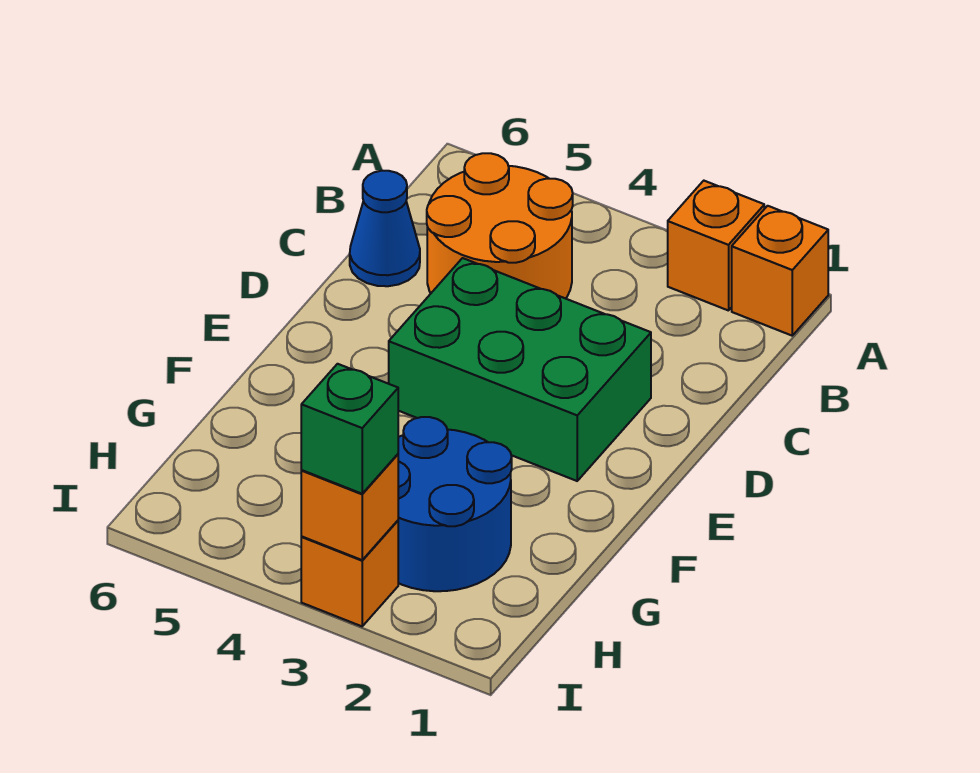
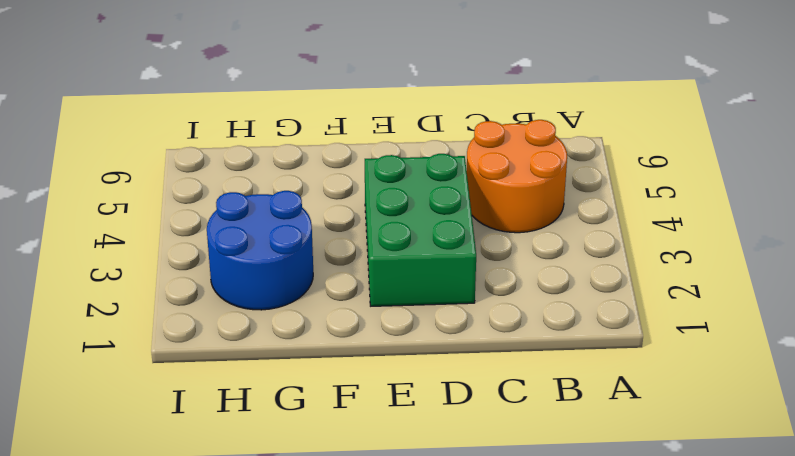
none -> orange 1x1 brick [732,206,828,336]
none -> orange 1x1 brick [668,181,764,311]

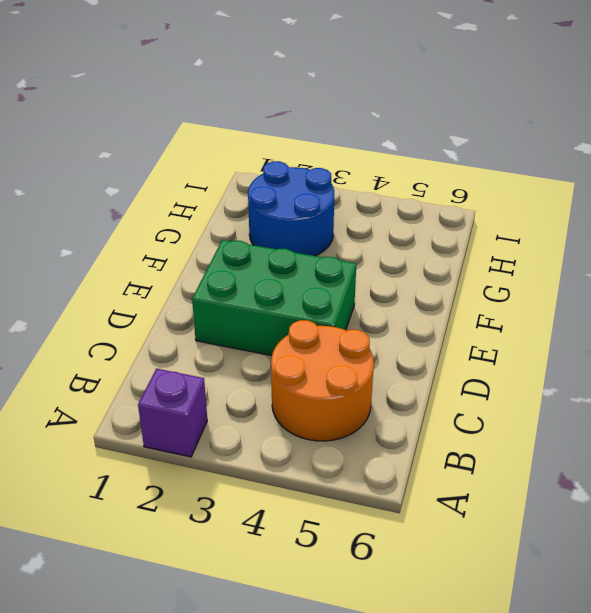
purple 1x1 brick [138,369,207,457] -> orange 1x1 brick [668,181,764,311]
none -> orange 1x1 brick [732,206,828,336]
none -> blue 1x1 cone [350,171,420,286]

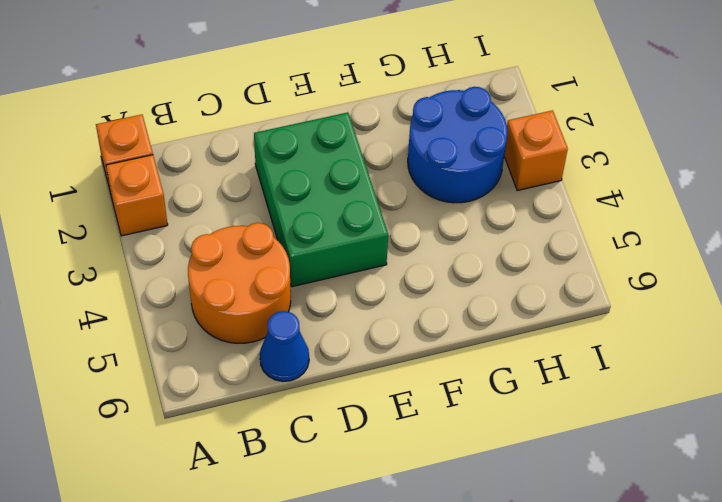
none -> orange 1x1 brick [301,454,398,560]
none -> green 1x1 brick [301,364,398,494]

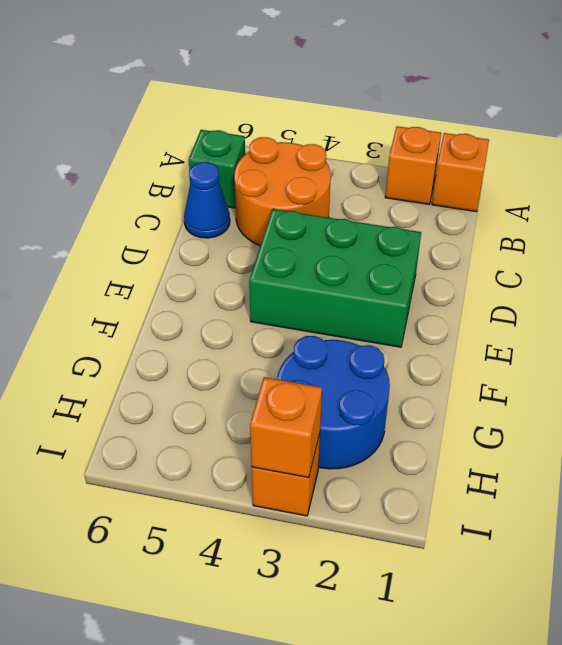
green 1x1 brick [189,130,245,208] -> green 1x1 brick moved to [301,364,398,494]

